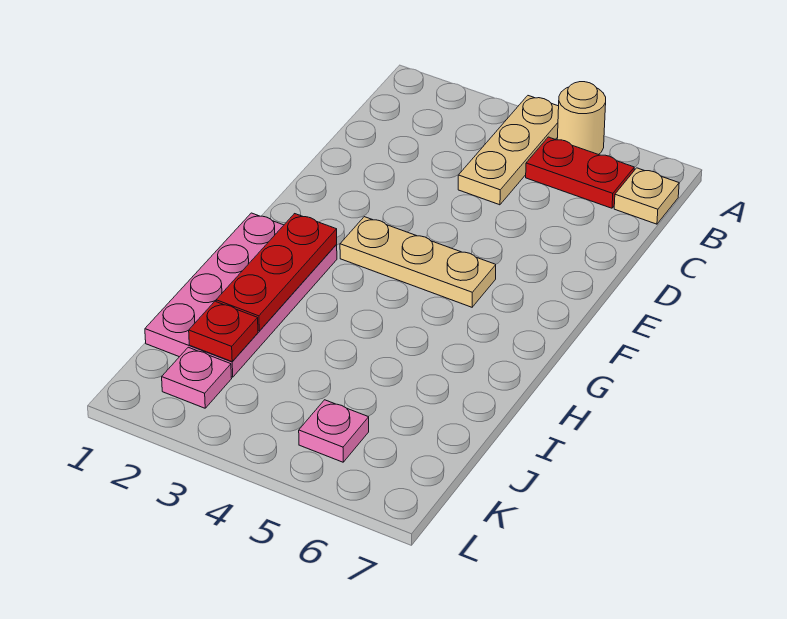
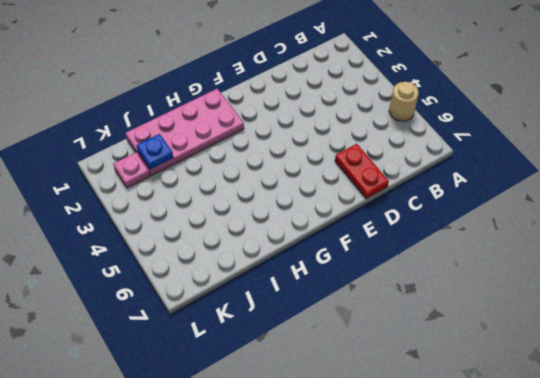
red 1x2 plate [335,144,389,199] -> red 1x2 plate moved to [526,137,634,208]
blue 1x1 plate [137,134,173,170] -> red 1x1 plate [189,301,258,361]
none -> tan 1x3 plate [458,96,559,205]
none -> tan 1x1 plate [614,168,679,224]

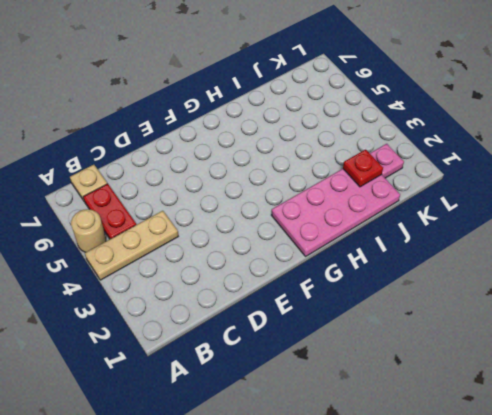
none -> tan 1x3 plate [340,217,496,307]
none -> pink 1x1 plate [299,400,369,462]

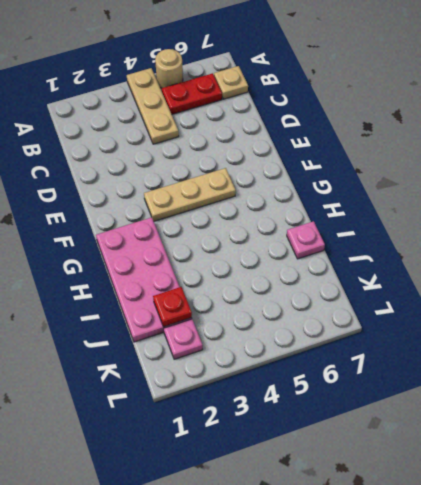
pink 1x1 plate [287,221,325,259] -> pink 1x1 plate moved to [299,400,369,462]
none -> red 1x3 plate [216,214,337,331]

